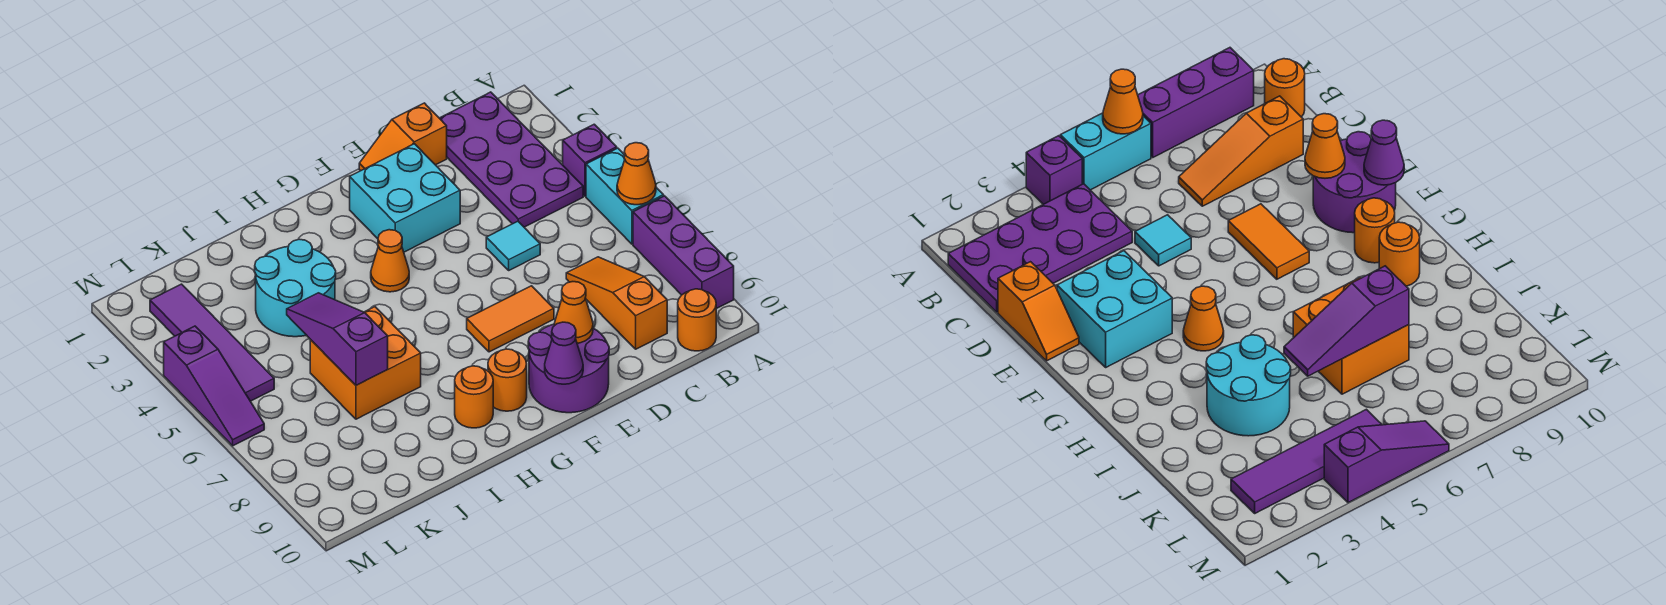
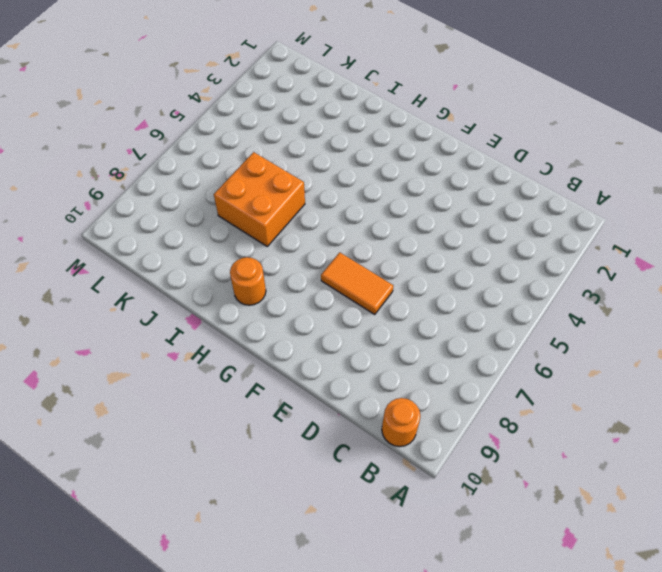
none -> purple 1x1 brick [563,124,617,196]
none -> cyan 1x2 brick [586,148,664,244]
none -> purple 1x3 brick [633,196,734,309]

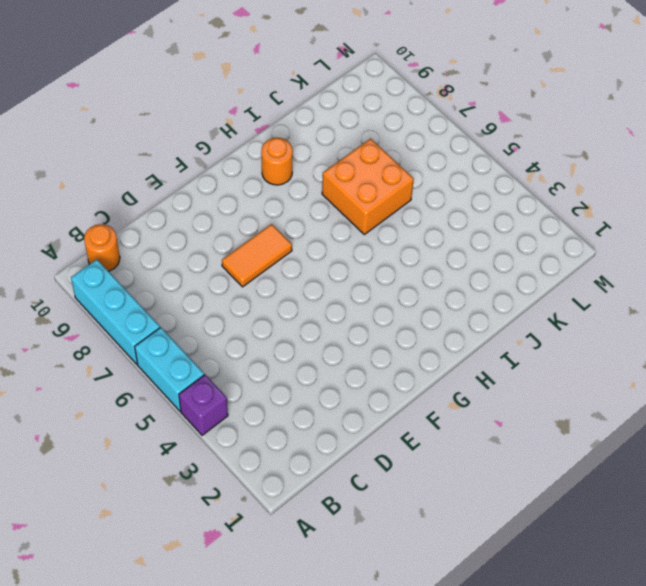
cyan 1x3 brick [71,259,160,364] -> purple 1x3 brick [633,196,734,309]
none -> purple 2x4 plate [440,92,583,227]
none -> orange 1x3 slope [566,257,667,349]
none -> orange 1x2 slope [359,103,447,171]

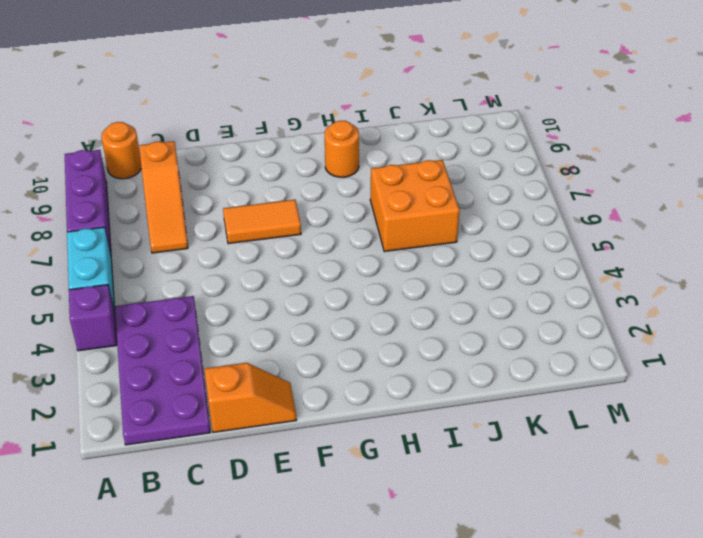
none -> cyan 1x1 tile [486,221,540,270]
none -> cyan 2x2 brick [350,144,460,252]
none -> purple 2x2 round brick [528,324,609,413]

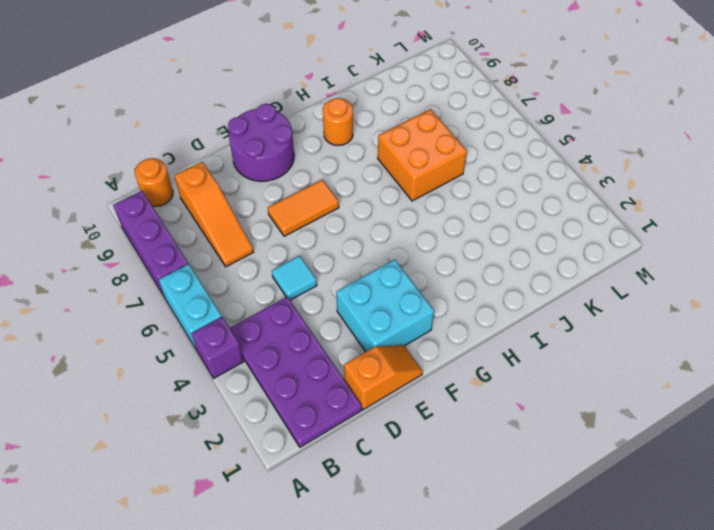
none -> orange 1x1 cone [371,230,409,292]
none -> orange 1x1 round brick [488,349,527,411]
none -> cyan 2x2 round brick [255,239,336,337]

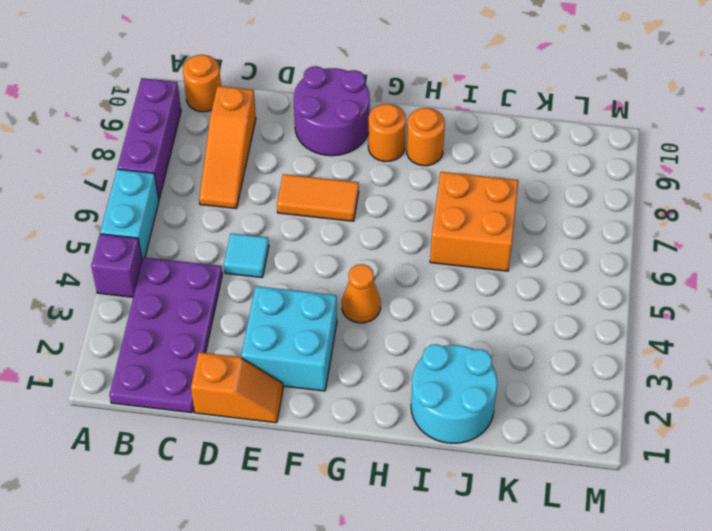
cyan 2x2 round brick [411,344,497,443] -> cyan 2x2 round brick moved to [255,239,336,337]
none -> purple 1x4 tile [150,284,274,401]
none -> purple 1x3 slope [164,326,264,446]
none -> orange 1x1 cone [617,143,656,205]

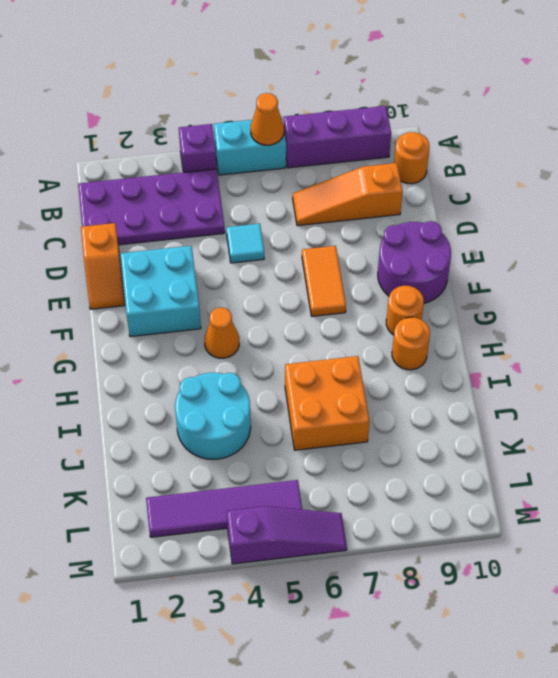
none -> orange 1x1 cone [554,282,593,343]
none -> purple 1x1 cone [545,322,583,384]
none -> purple 1x3 slope [287,293,388,385]

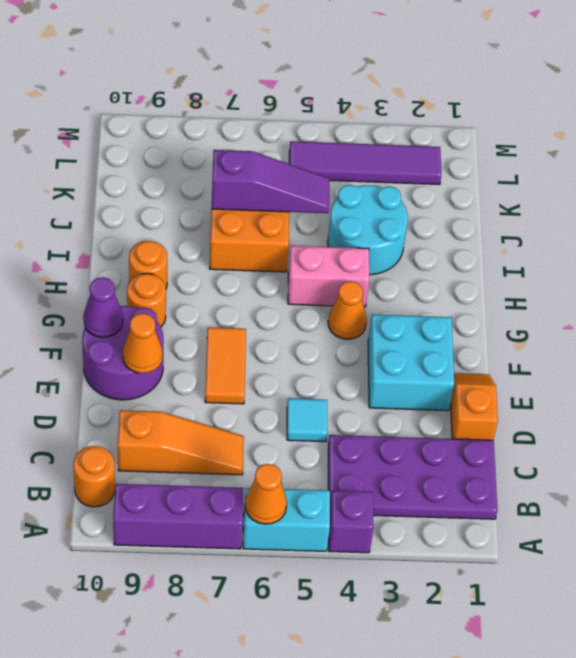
pink 1x2 brick [288,246,369,307] -> none
none -> purple 1x3 slope [164,326,264,446]

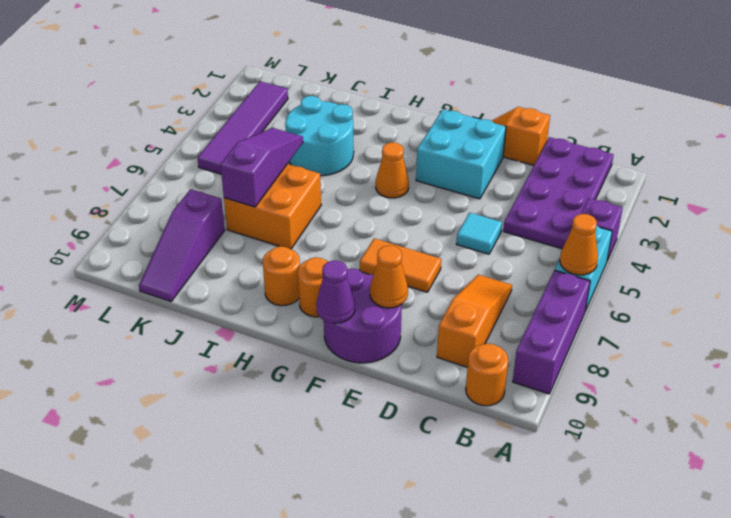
purple 1x3 slope [139,189,225,301] -> purple 1x3 slope moved to [164,326,264,446]

